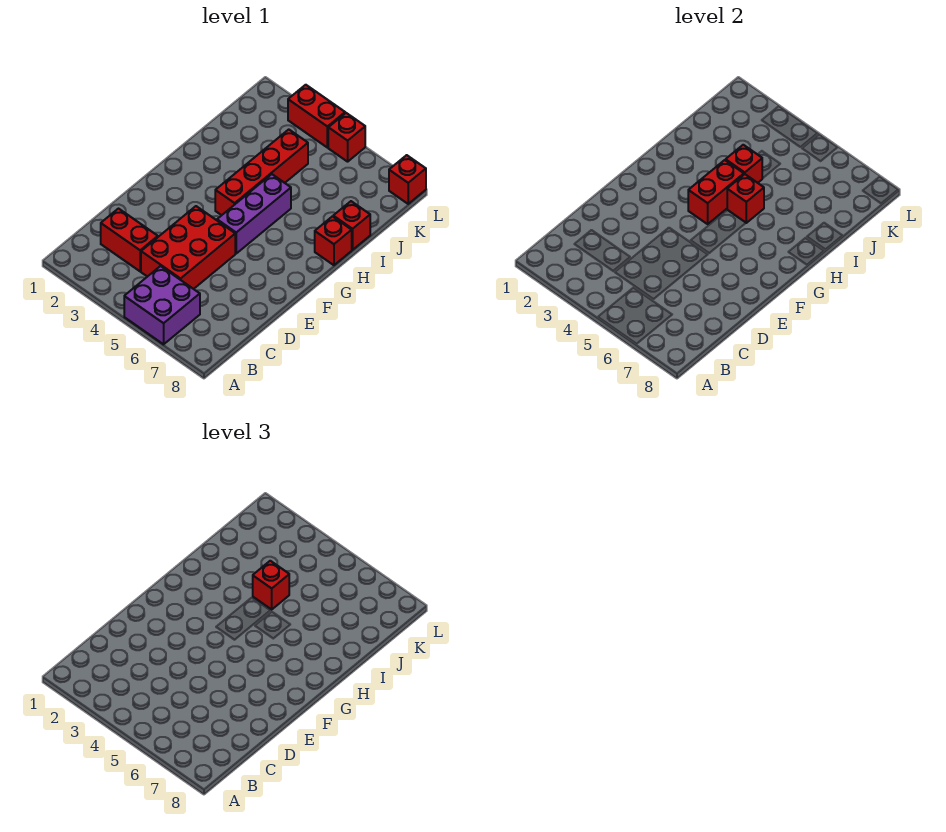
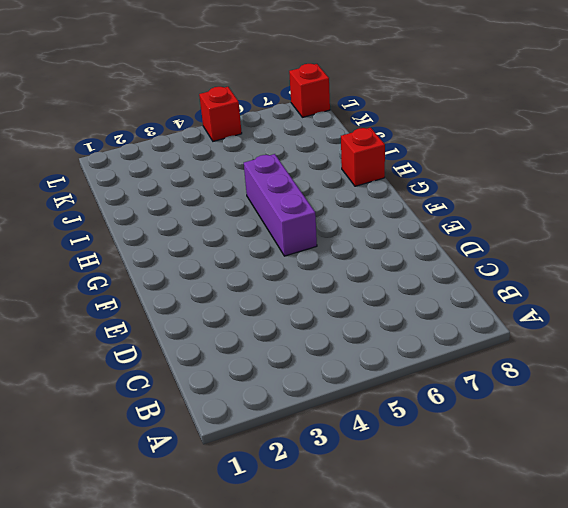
none -> purple 2x2 brick [124,266,200,344]
none -> red 1x2 brick [101,209,158,271]
none -> red 2x3 brick [141,206,235,289]

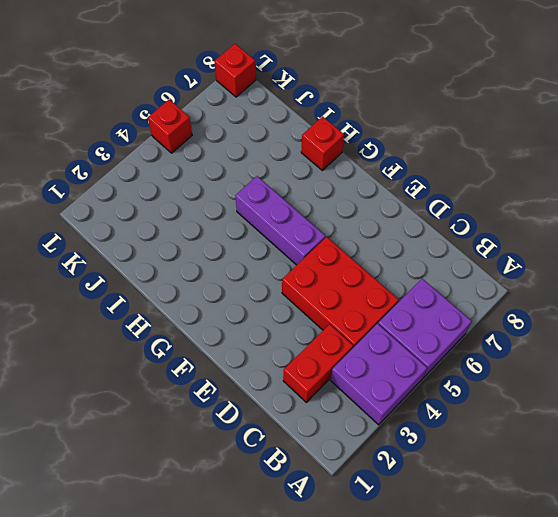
purple 2x2 brick [331,324,427,425] -> none
none -> red 1x4 brick [215,130,308,215]
none -> red 1x1 brick [333,201,370,250]
none -> red 1x2 brick [288,85,345,148]

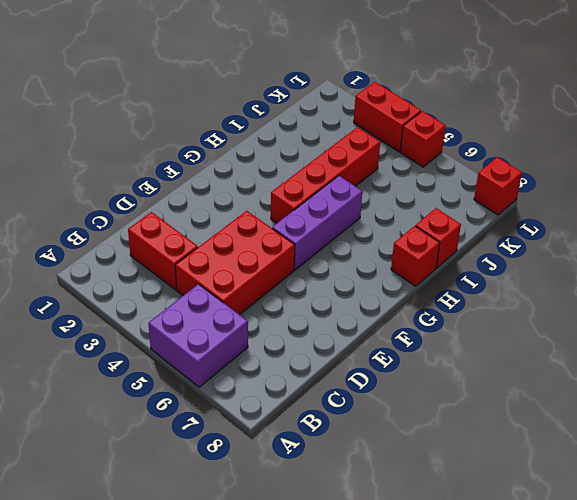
none -> red 1x2 brick [688,160,744,224]
none -> red 1x1 brick [727,174,764,223]
none -> red 1x1 brick [726,145,762,183]

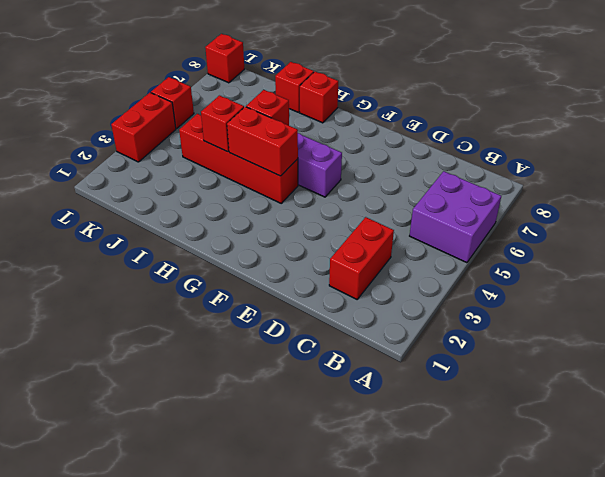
none -> red 2x3 brick [141,206,235,289]
none -> red 1x1 brick [253,561,289,609]

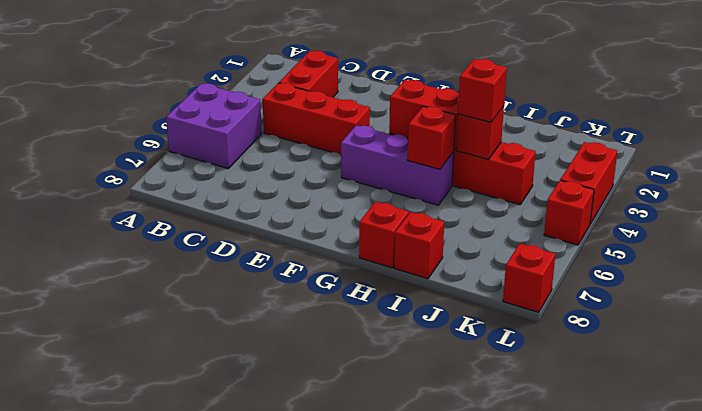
red 1x3 brick [263,83,370,155] -> red 2x3 brick [141,206,235,289]

